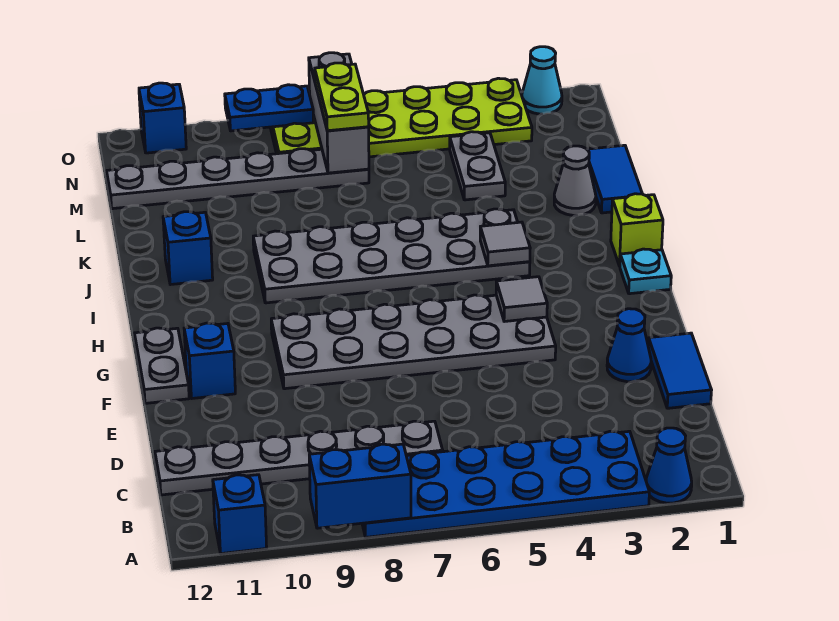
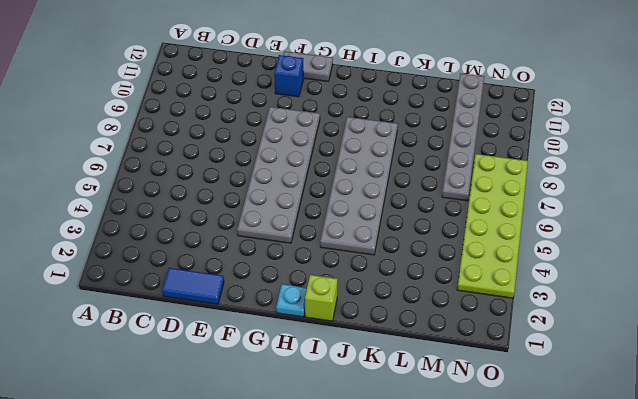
none -> blue 1x1 cone [646,428,692,503]
none -> blue 2x6 plate [362,431,649,537]
none -> blue 1x1 brick [213,475,267,554]

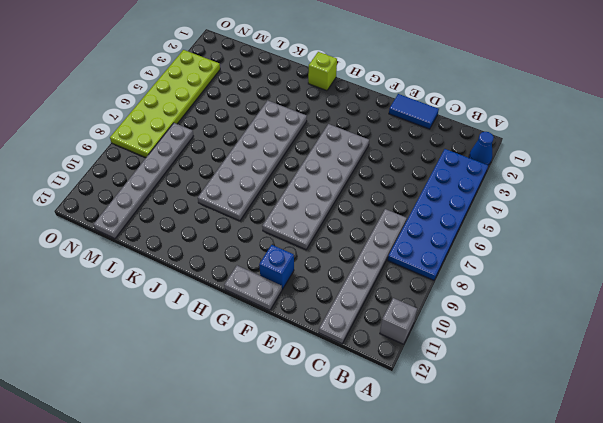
grey 1x1 brick [380,298,417,344] -> blue 1x1 brick [213,475,267,554]
none -> blue 1x1 cone [607,309,651,382]
none -> cyan 1x1 plate [620,249,671,294]
none -> blue 1x1 brick [163,212,213,285]

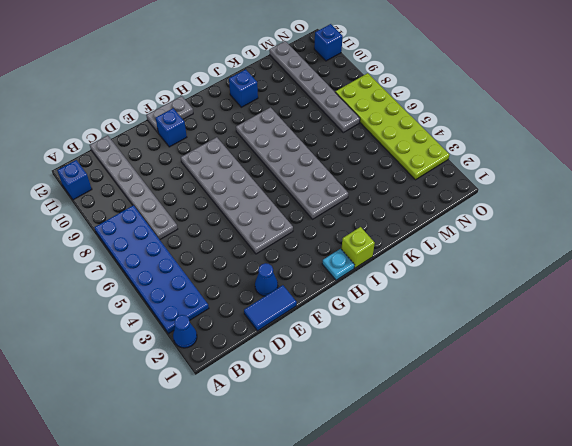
none -> blue 1x2 tile [587,145,642,213]
none -> grey 1x1 cone [554,146,596,215]
none -> grey 1x2 plate [450,132,505,200]

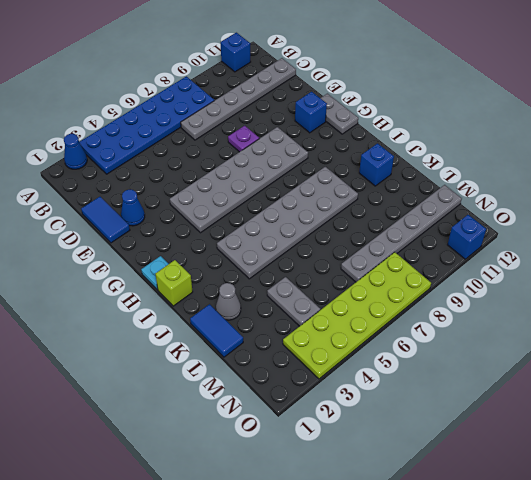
purple 1x1 plate [228,126,259,152] -> none
none -> cyan 1x1 cone [522,47,562,114]
none -> blue 1x2 brick [309,444,411,528]
none -> grey 1x1 tile [496,277,547,322]

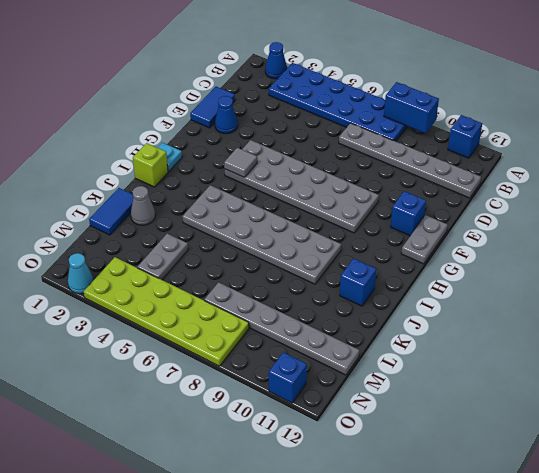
none -> grey 1x1 tile [480,222,530,266]
none -> grey 1x3 brick [309,53,369,173]
none -> blue 1x2 plate [225,85,313,131]

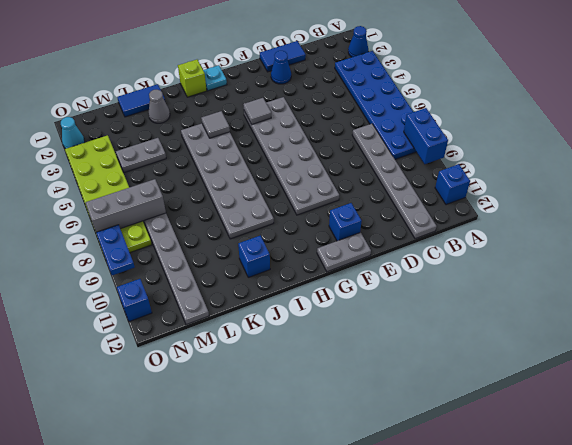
none -> lime 1x2 plate [315,63,369,131]

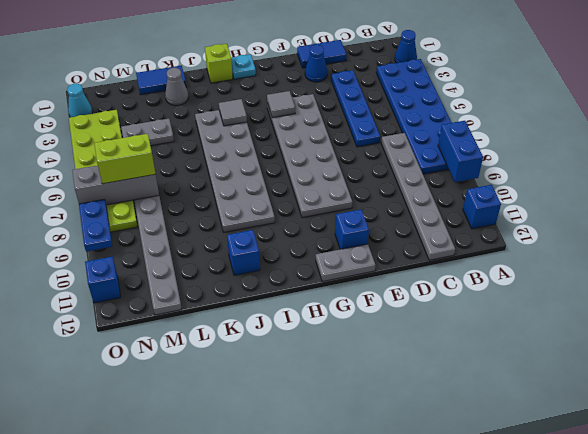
blue 1x4 plate [331,70,380,147] -> none
lime 1x2 brick [94,134,155,184] -> lime 1x2 plate [315,63,369,131]

